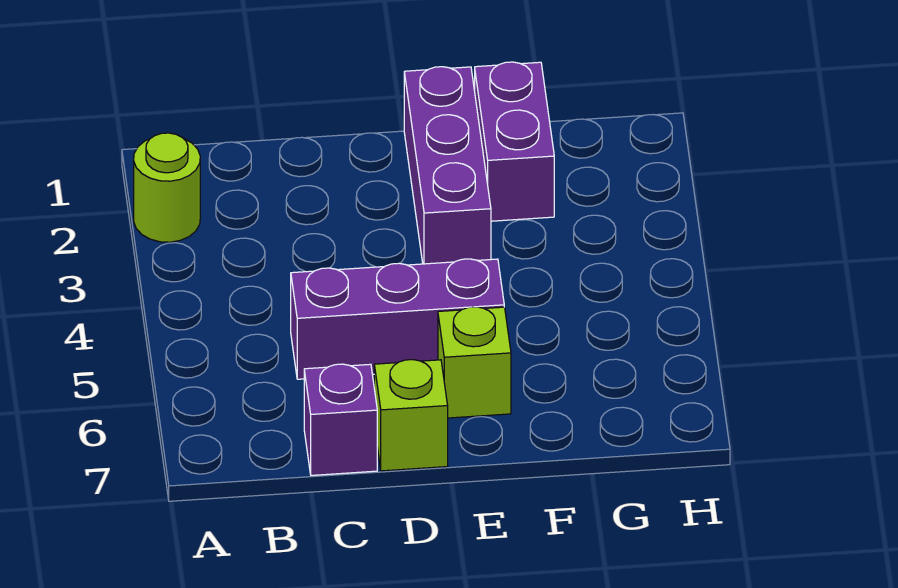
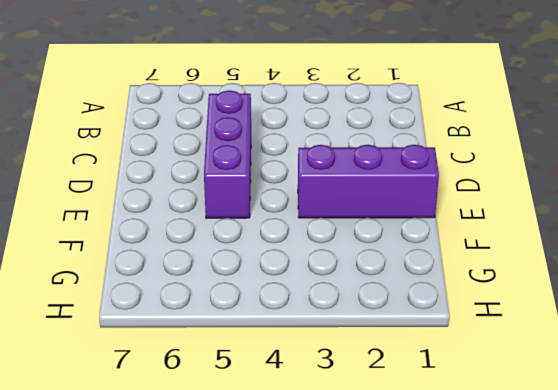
none -> lime 1x1 round brick [134,133,200,242]
none -> purple 1x1 brick [304,364,377,475]

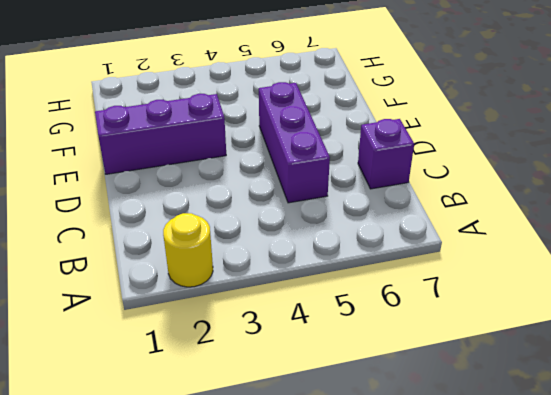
yellow 1x1 round brick [163,213,213,287] -> lime 1x1 round brick [134,133,200,242]
none -> lime 1x1 brick [374,360,448,471]
none -> lime 1x1 brick [438,307,511,418]

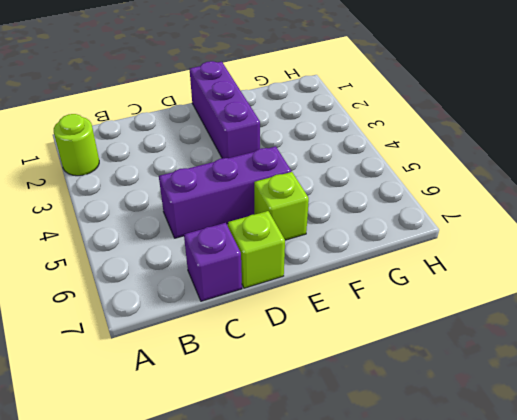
none -> purple 1x2 brick [475,62,554,221]

